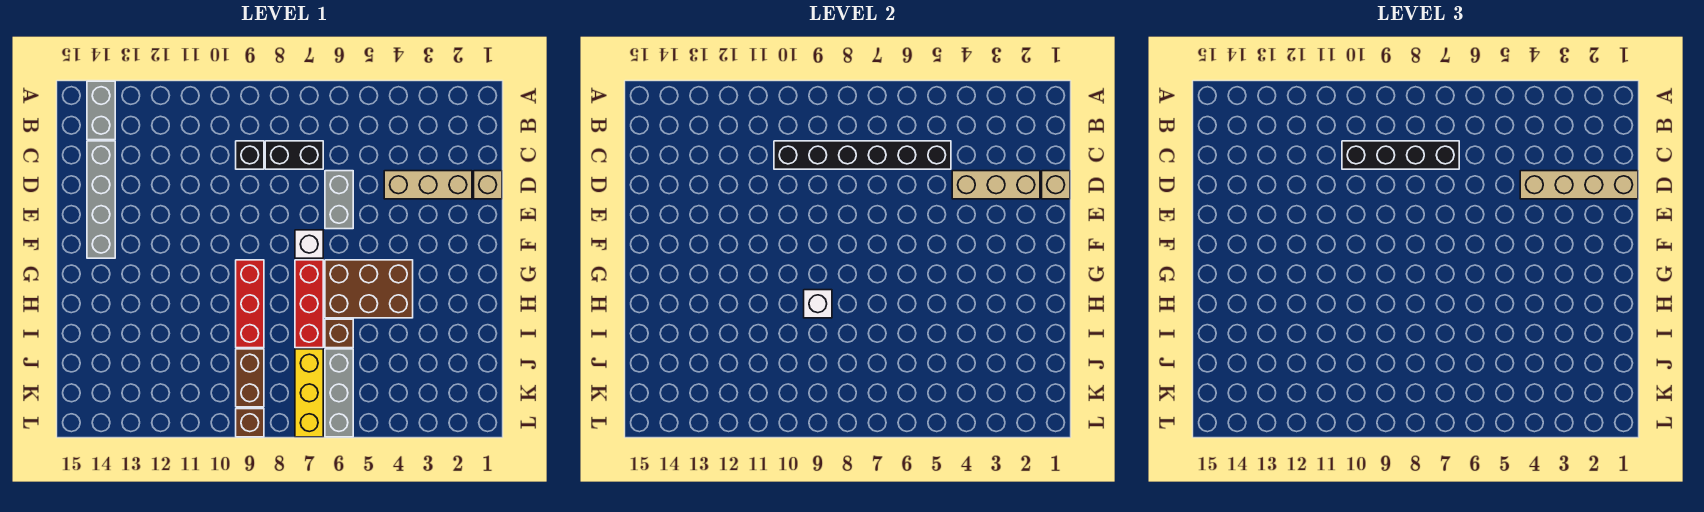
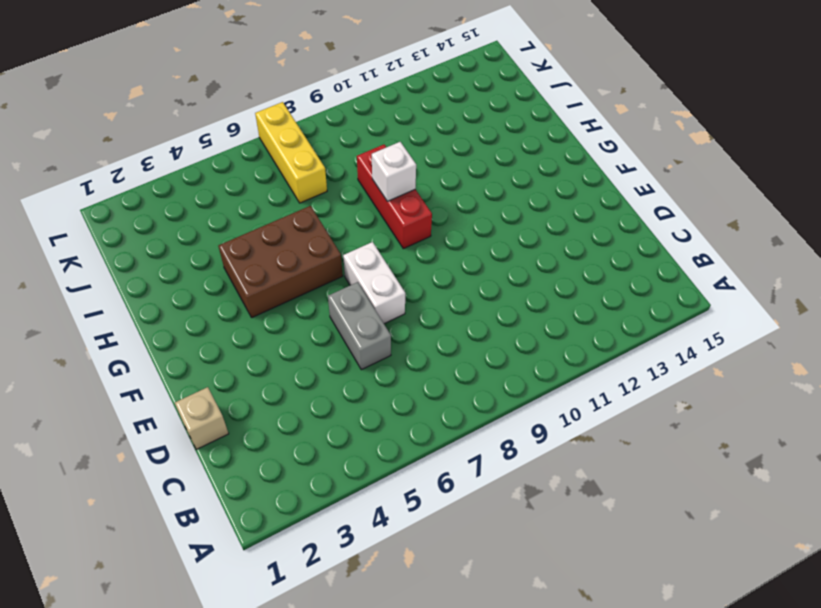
white 1x2 brick [343,242,405,324] -> white 1x1 brick [295,230,323,258]
none -> grey 1x2 brick [87,81,115,140]
none -> black 1x2 brick [265,141,323,169]
none -> black 1x1 brick [236,141,264,169]

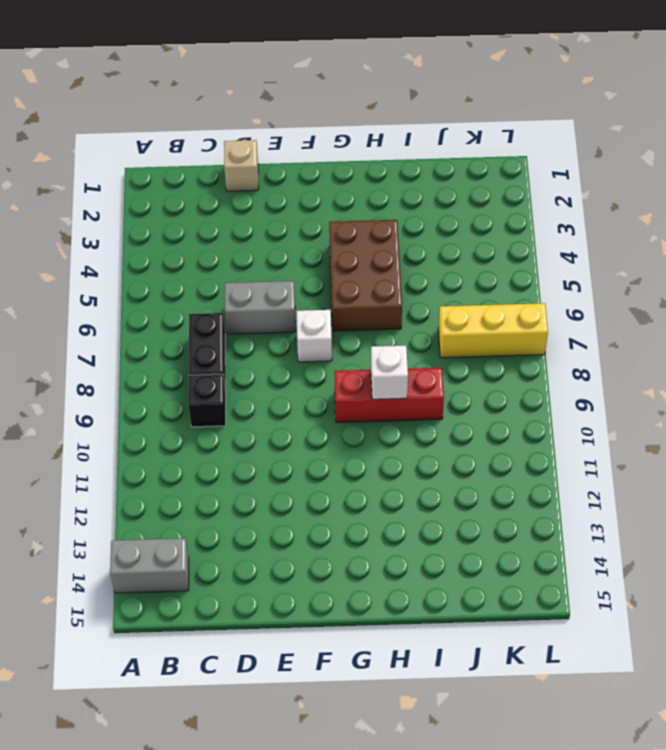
none -> grey 1x4 brick [87,141,115,258]
none -> tan 1x3 brick [384,171,472,199]
none -> red 1x3 brick [295,260,323,348]

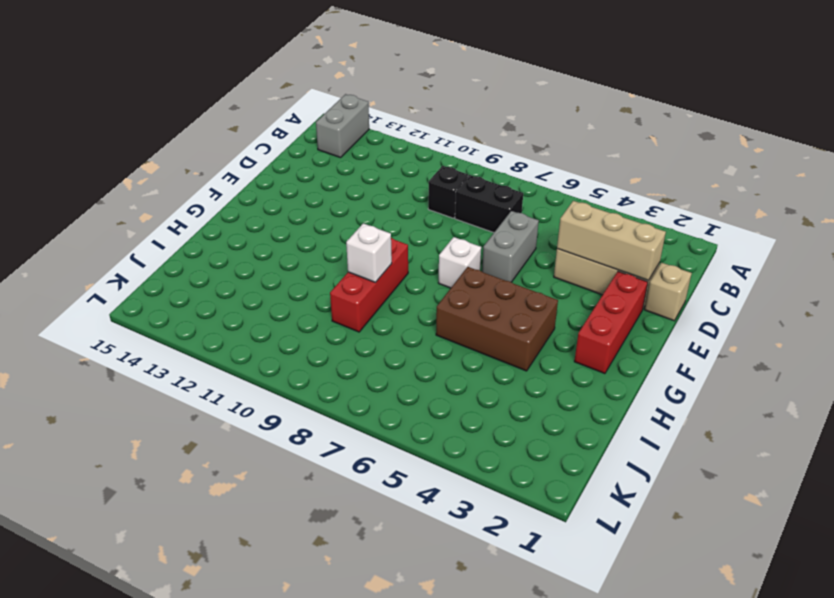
red 1x3 brick [574,271,648,374] -> red 1x3 brick moved to [295,260,323,348]
none -> grey 1x4 brick [87,141,115,258]
none -> brown 1x1 brick [325,319,353,348]
none -> grey 1x3 brick [325,349,353,437]

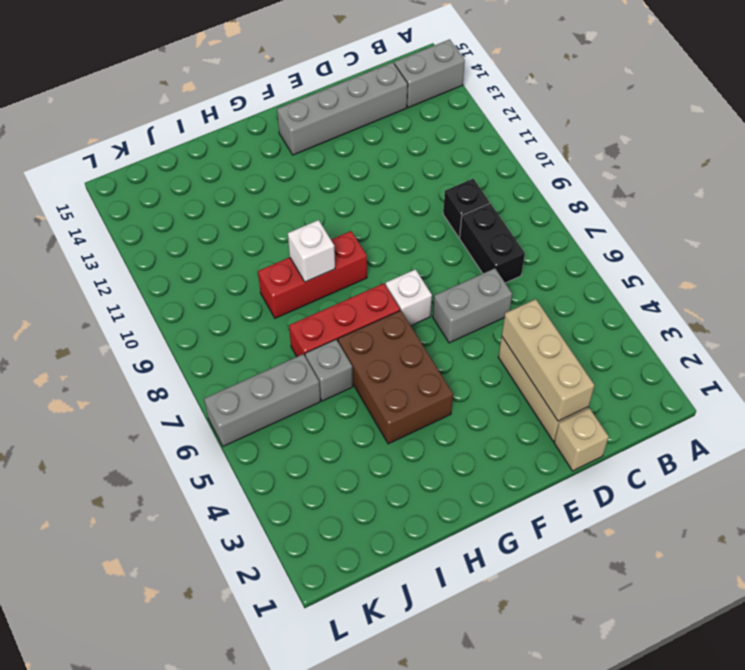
grey 1x1 brick [305,340,353,401] -> brown 1x1 brick [325,319,353,348]
none -> yellow 1x3 brick [295,349,323,437]
none -> brown 1x2 brick [236,349,264,407]
none -> brown 1x1 brick [236,409,264,437]

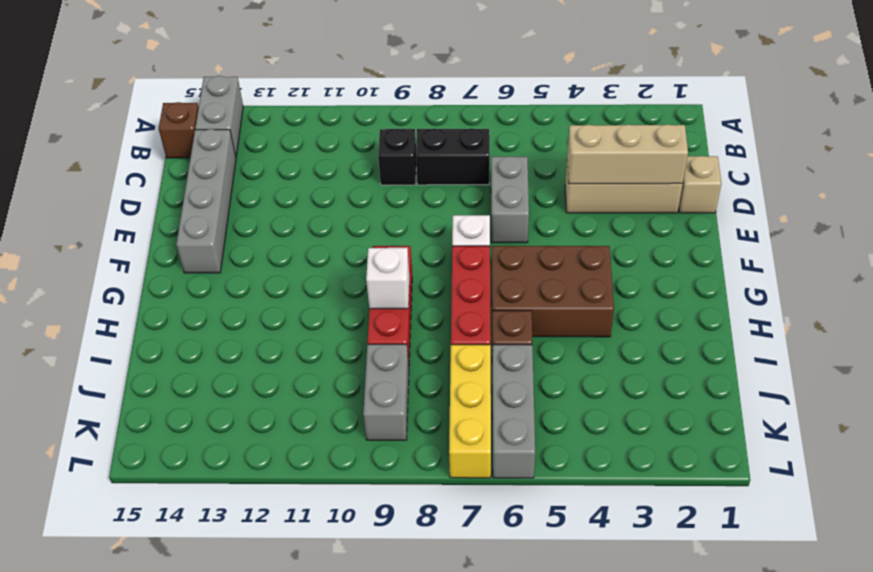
brown 1x1 brick [159,102,199,158] -> brown 1x1 brick moved to [236,409,264,437]
grey 1x2 brick [363,344,409,440] -> brown 1x2 brick [236,349,264,407]
none -> black 1x6 brick [774,141,951,169]
none -> tan 1x1 brick [1042,171,1070,199]
none -> black 1x4 brick [1342,141,1459,169]

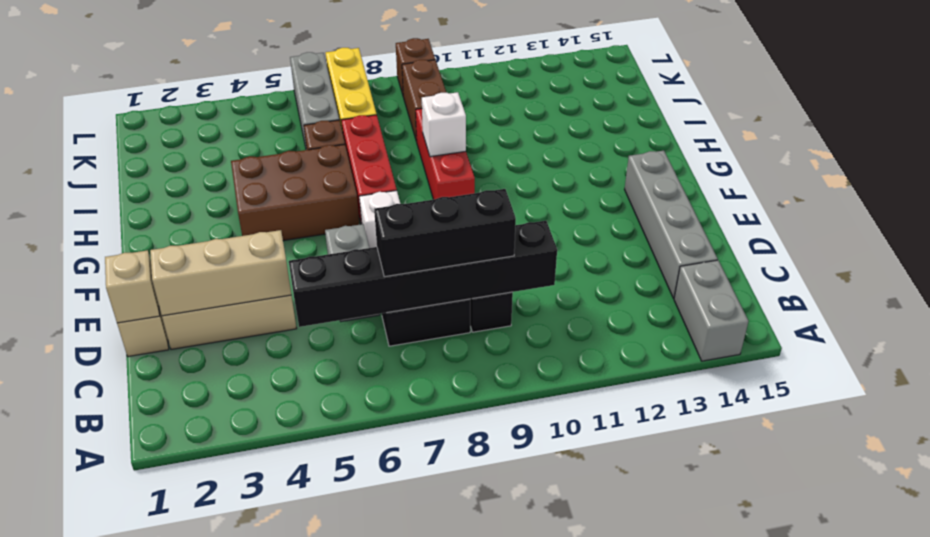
black 1x3 brick [374,189,516,277] -> black 1x4 brick [1342,141,1459,169]
none -> tan 1x4 brick [1520,171,1638,199]

